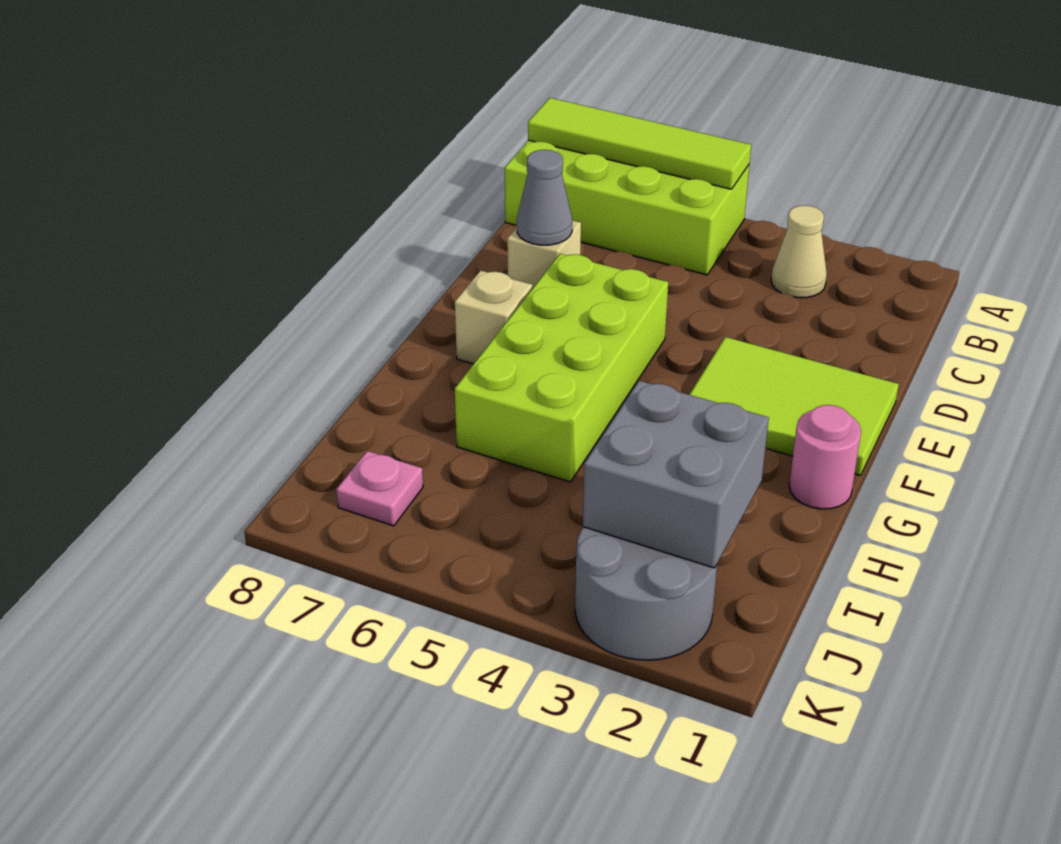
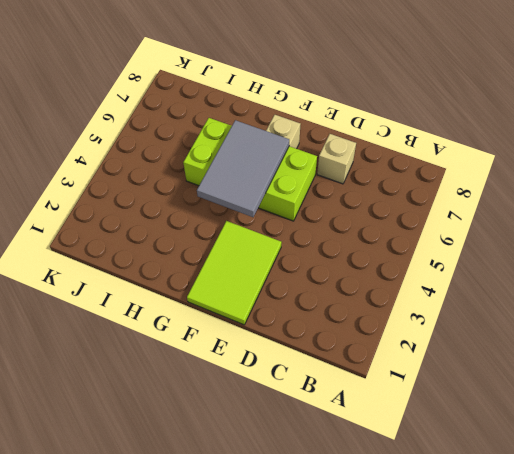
grey 2x3 tile [197,120,289,217] -> none
none -> lime 2x4 brick [505,140,749,275]
none -> tan 1x1 cone [771,205,827,298]
none -> pink 1x1 round brick [789,405,861,509]

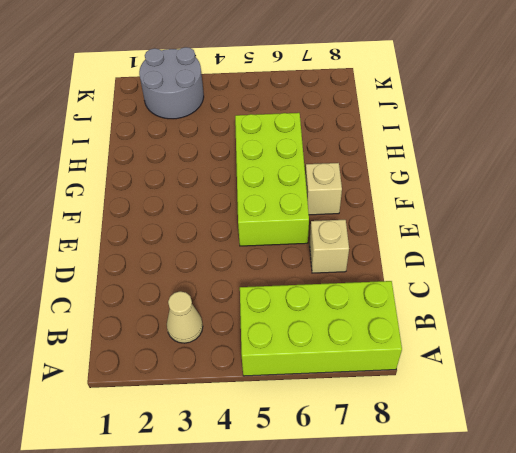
none -> lime 2x3 tile [689,337,899,476]
none -> pink 1x1 round brick [789,405,861,509]
none -> pink 1x1 plate [336,451,423,526]

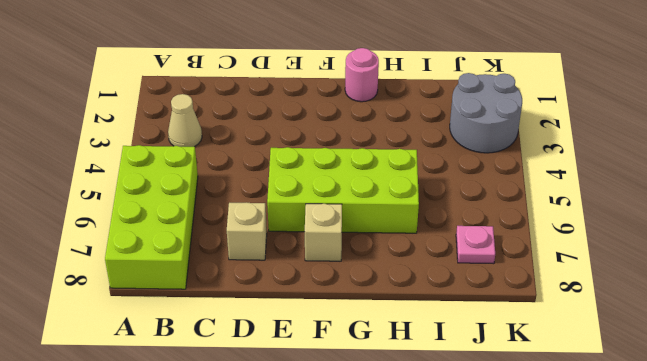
none -> lime 2x3 tile [689,337,899,476]
none -> lime 1x4 tile [528,98,751,189]
none -> grey 1x1 cone [517,150,572,245]

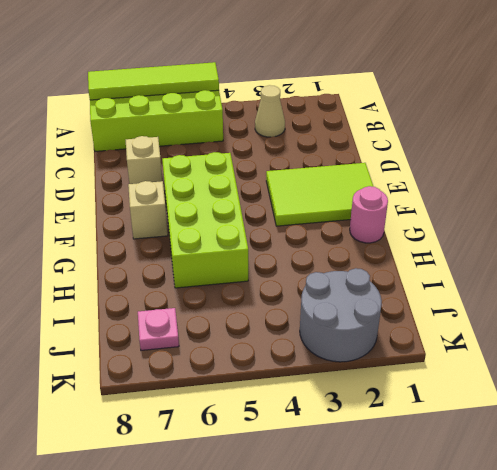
none -> grey 1x1 cone [517,150,572,245]
none -> grey 2x2 brick [583,381,769,568]

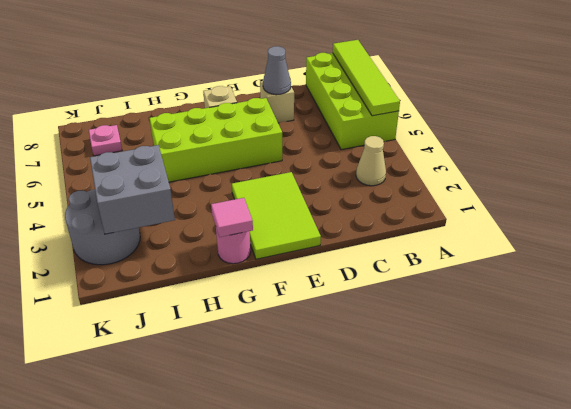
pink 1x1 tile [211,198,253,237] -> none

